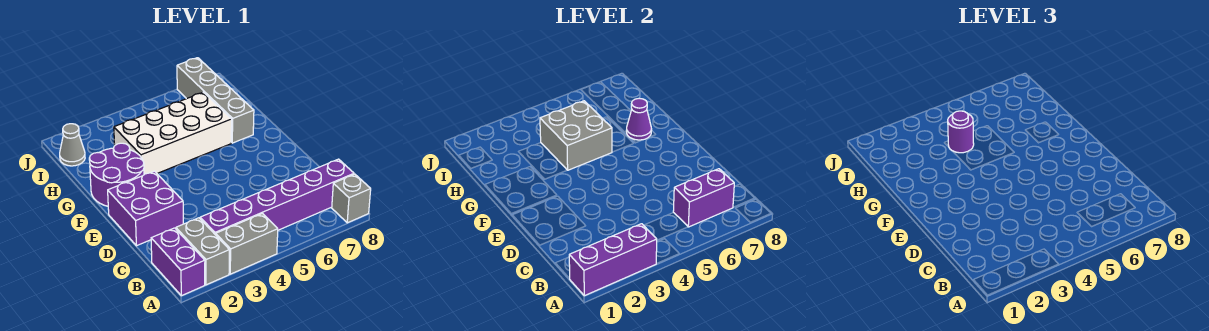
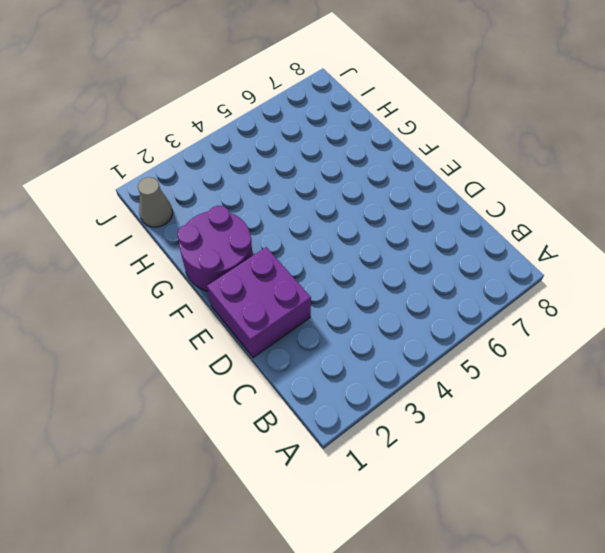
none -> purple 1x2 brick [151,228,205,296]
none -> grey 1x2 brick [176,218,229,285]
none -> grey 1x2 brick [216,214,278,274]

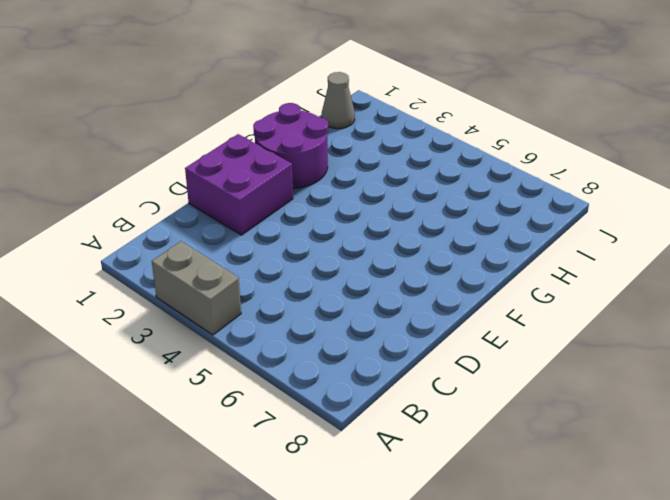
none -> purple 1x2 brick [151,228,205,296]
none -> grey 1x2 brick [176,218,229,285]
none -> grey 1x1 brick [332,174,371,223]

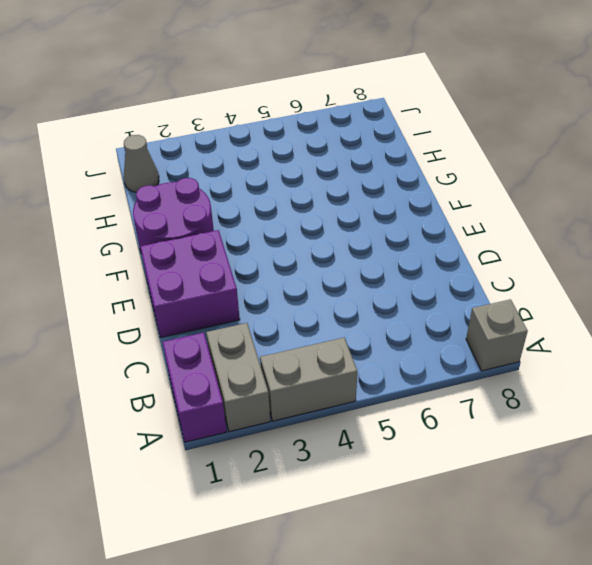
none -> purple 1x6 brick [200,159,354,235]
none -> white 2x4 brick [114,92,232,174]
none -> grey 1x4 brick [177,58,254,143]

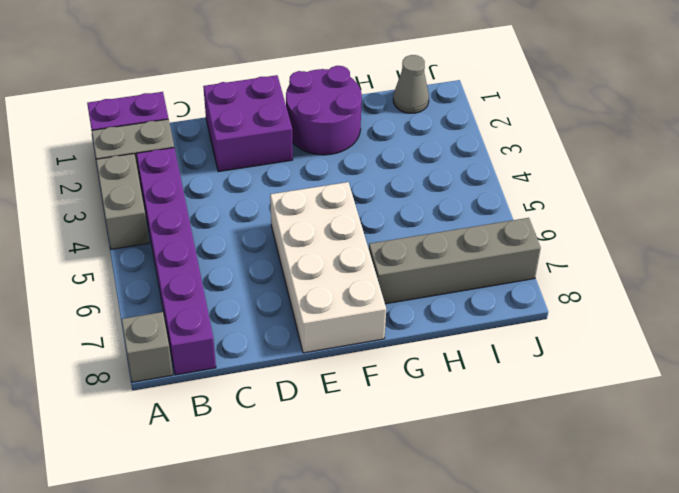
white 2x4 brick [270,182,386,353] -> white 2x4 brick moved to [114,92,232,174]
none -> purple 1x3 brick [569,224,657,296]
none -> purple 1x2 brick [673,169,734,227]
none -> grey 2x2 brick [540,101,612,170]

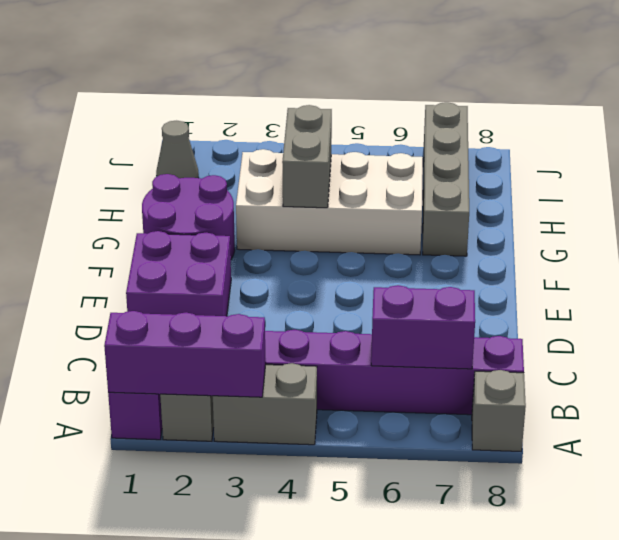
grey 1x2 brick [282,105,332,208] -> grey 2x2 brick [540,101,612,170]
none -> purple 1x1 cone [626,98,652,140]
none -> purple 1x1 round brick [948,111,974,153]

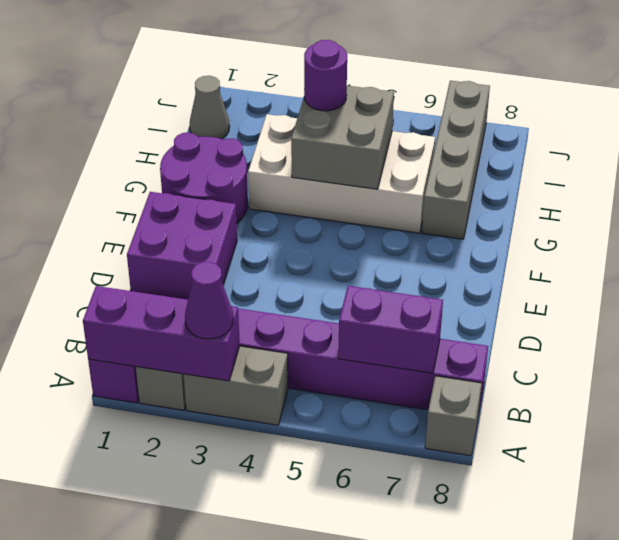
purple 1x1 cone [185,262,233,339] -> purple 1x1 cone moved to [626,98,652,140]

